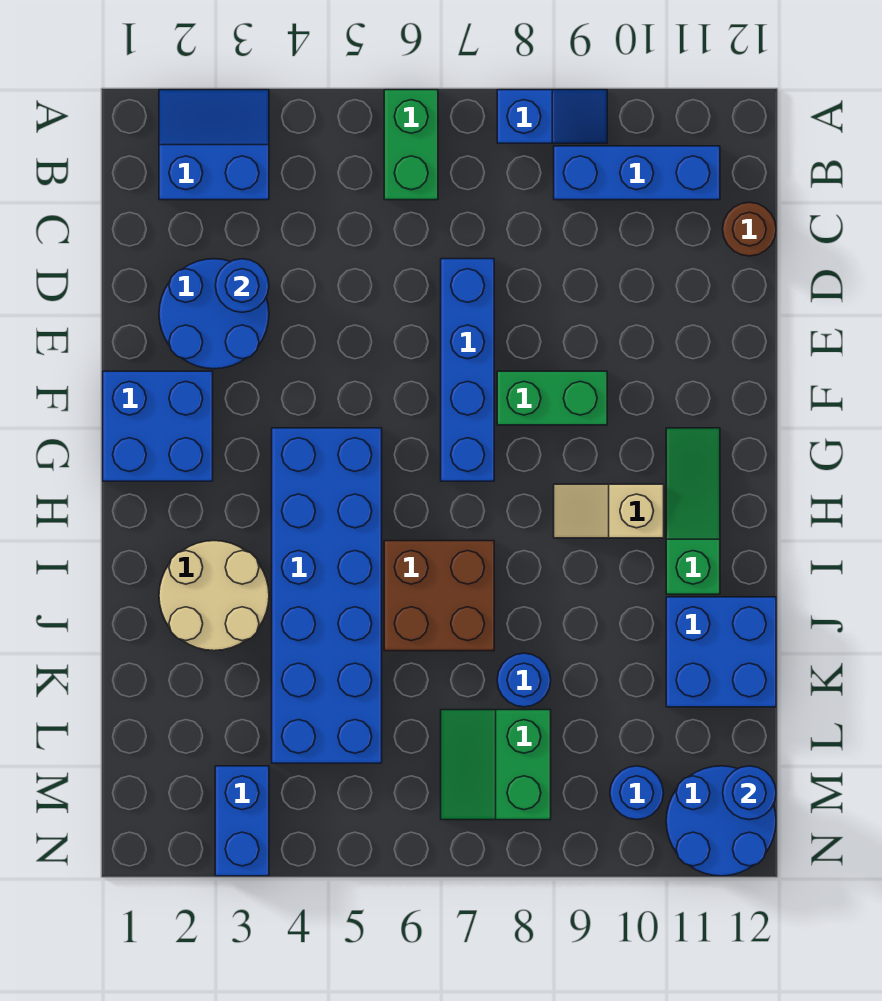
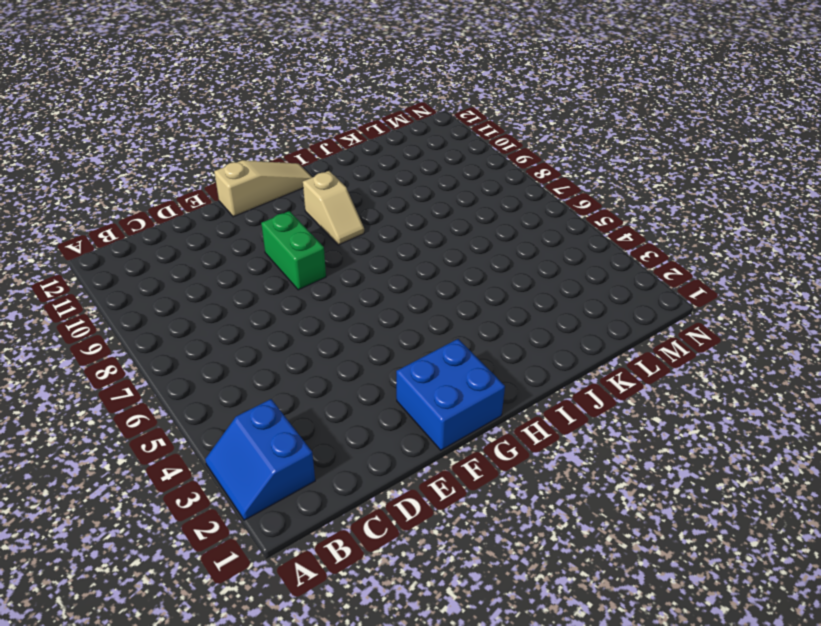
tan 1x3 slope [214,160,312,217] -> none
none -> green 1x2 brick [384,90,438,200]
none -> blue 1x2 slope [497,90,607,143]
none -> blue 1x3 brick [554,146,720,200]

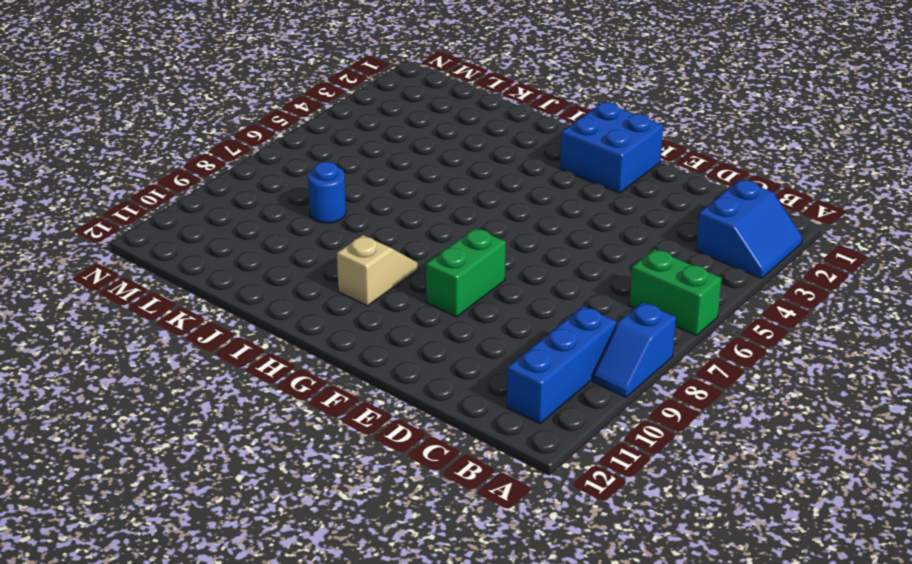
none -> brown 1x1 round brick [723,202,776,256]
none -> blue 2x2 round brick [159,259,269,369]
none -> blue 1x4 brick [441,259,494,481]

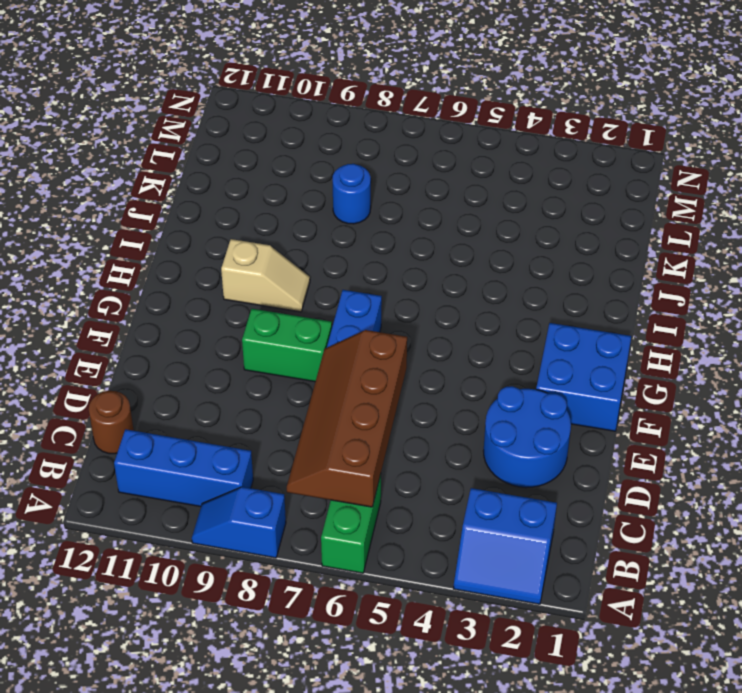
brown 2x4 slope [287,330,407,507] -> none
none -> blue 2x6 brick [272,428,382,763]
none -> green 1x3 slope [666,428,720,594]
none -> tan 2x2 round brick [159,541,269,651]

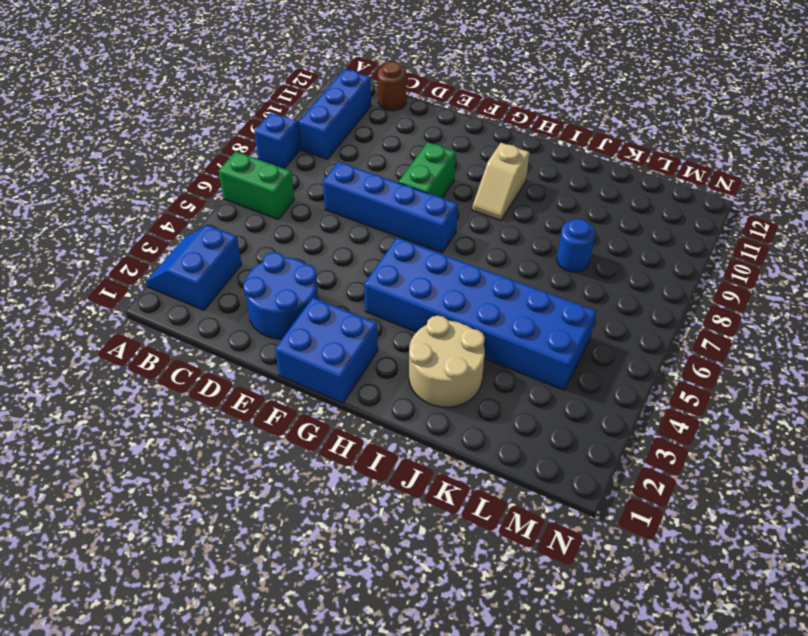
none -> green 1x3 slope [666,428,720,594]
none -> brown 2x2 brick [384,541,494,651]
none -> blue 2x2 brick [666,597,776,707]

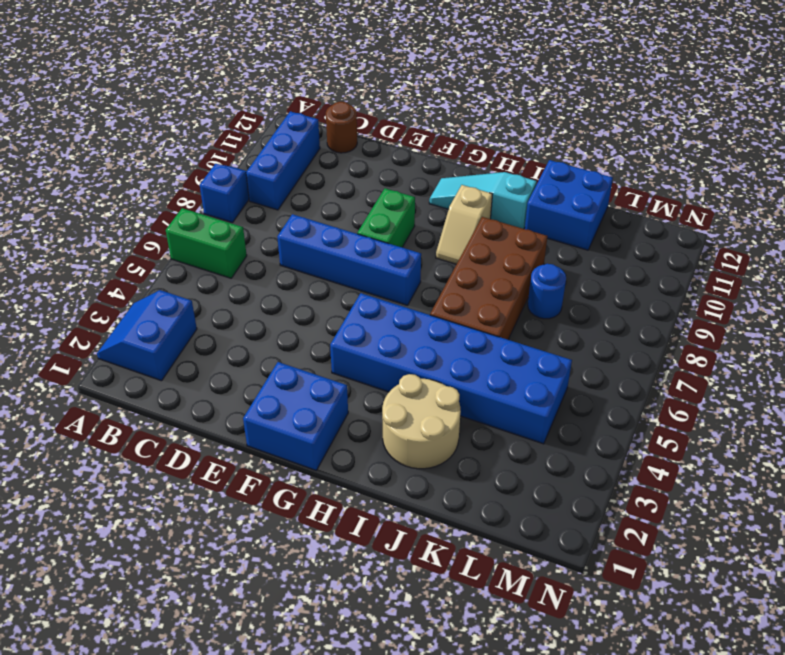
cyan 1x3 slope [429,172,537,229] -> green 1x3 slope [666,428,720,594]
brown 2x4 brick [430,217,547,340] -> brown 2x2 brick [384,541,494,651]
none -> blue 2x2 round brick [159,259,269,369]
none -> green 2x2 slope [441,710,551,820]
none -> blue 1x2 brick [215,766,269,876]

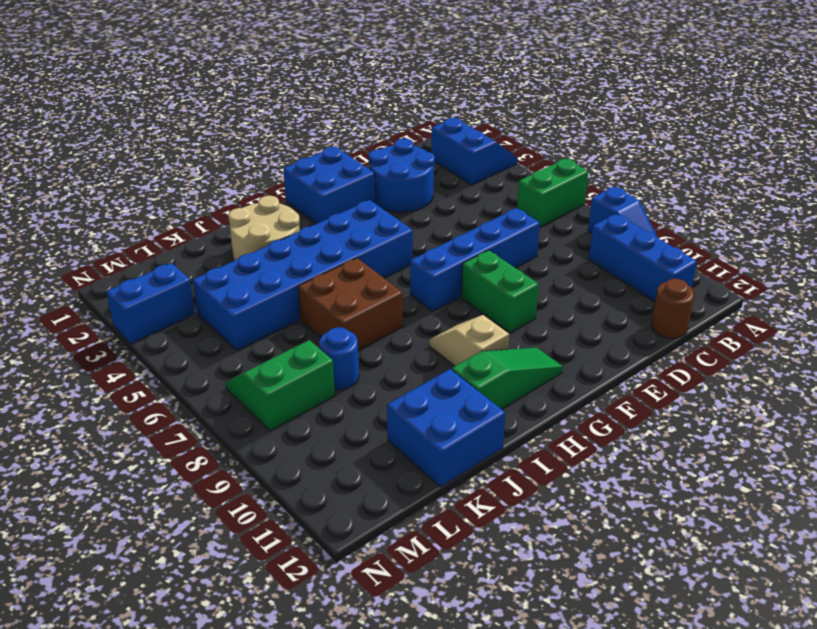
none -> blue 1x1 round brick [610,766,663,820]
none -> blue 2x2 round brick [666,766,776,876]
none -> blue 1x1 round brick [215,259,269,312]

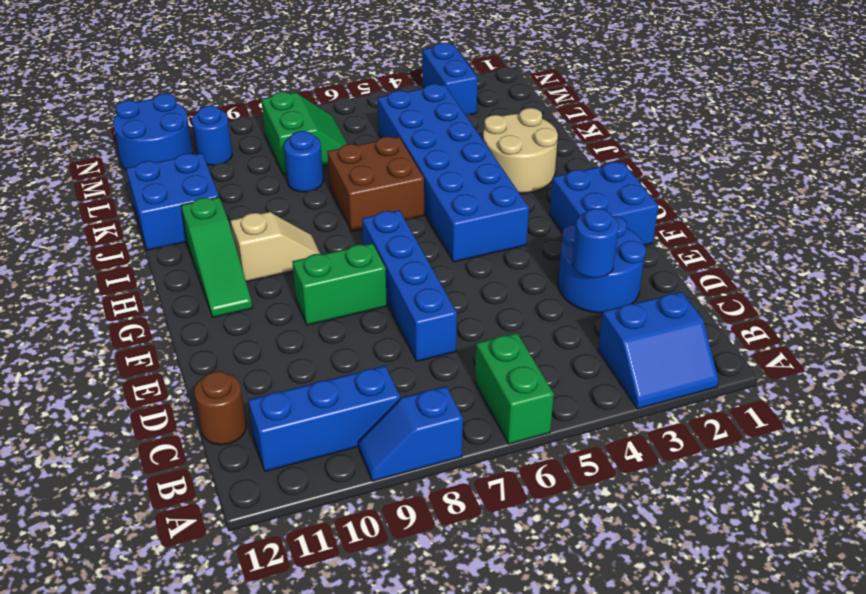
none -> blue 1x1 round brick [723,766,776,820]

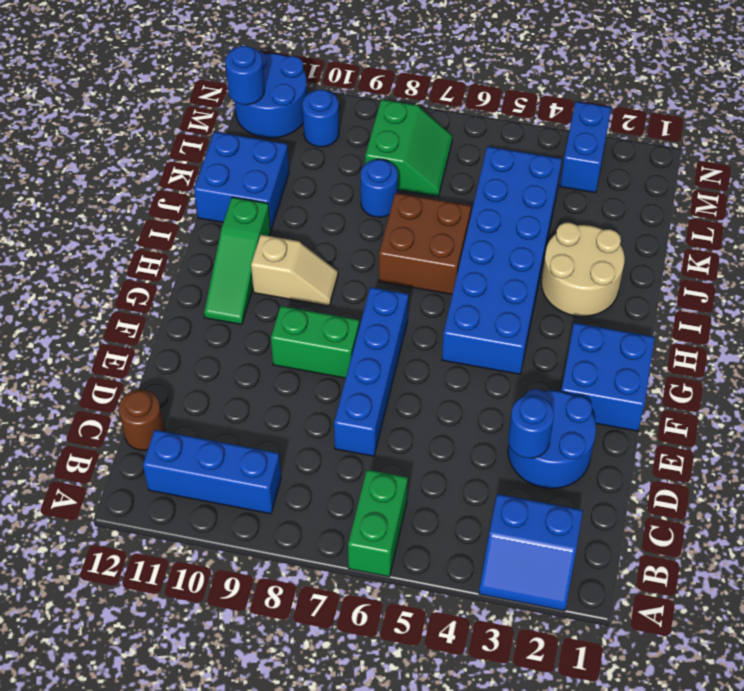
none -> blue 1x2 slope [497,90,607,143]

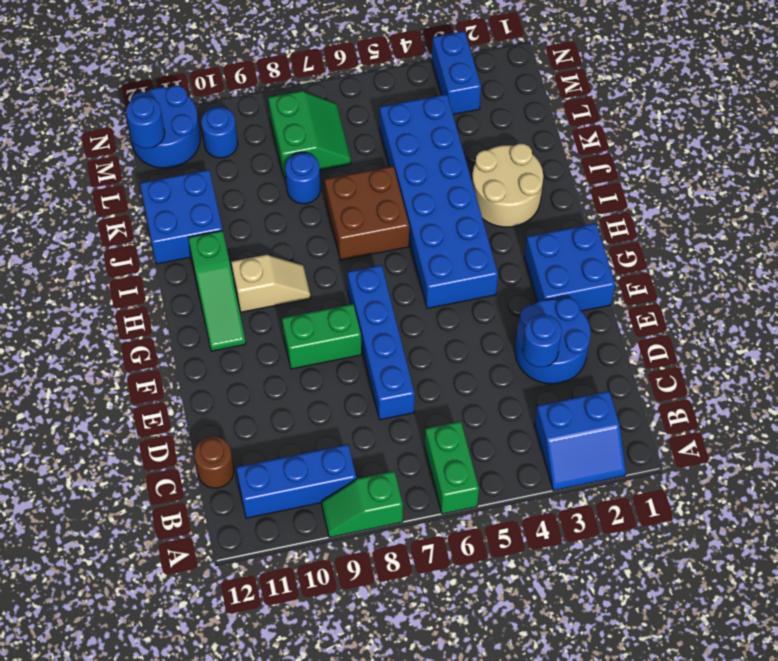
green 1x2 slope [321,471,403,537] -> blue 1x2 slope [497,90,607,143]

